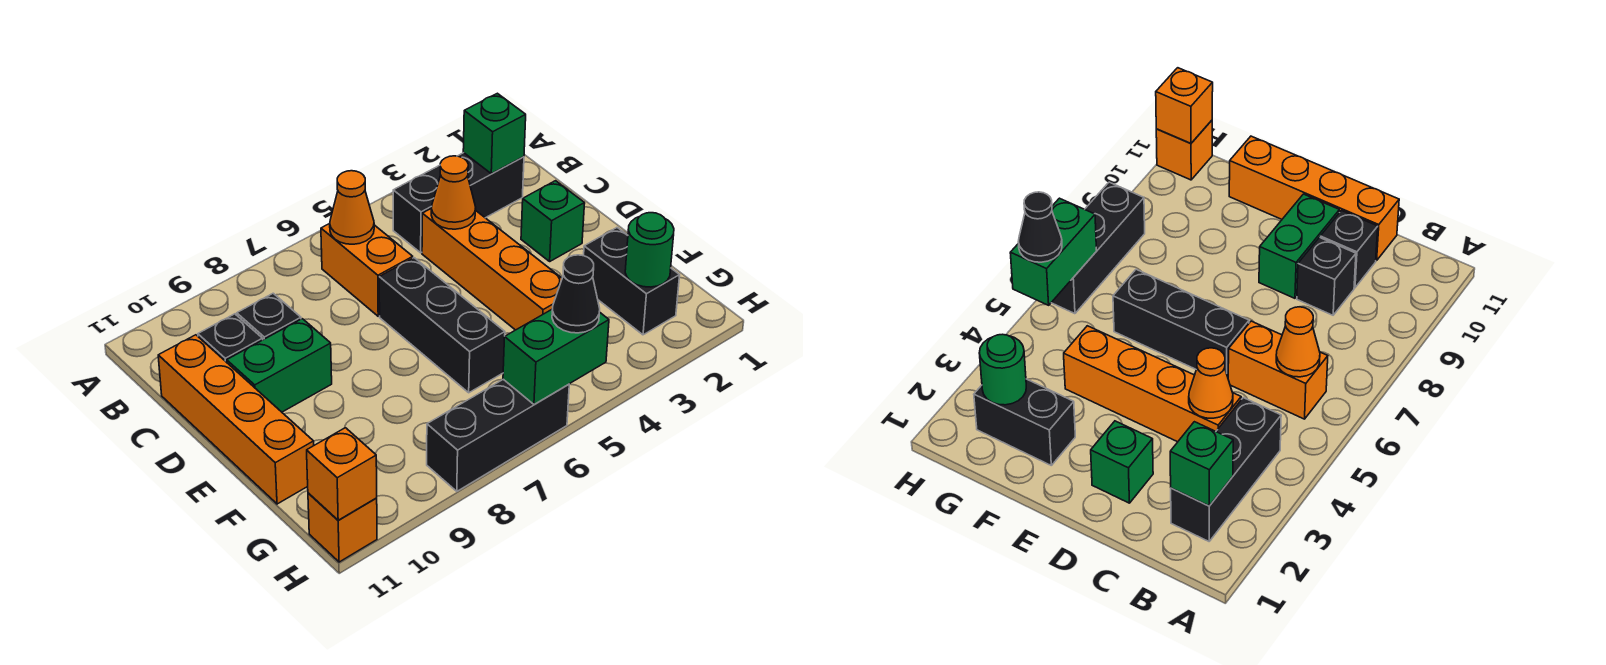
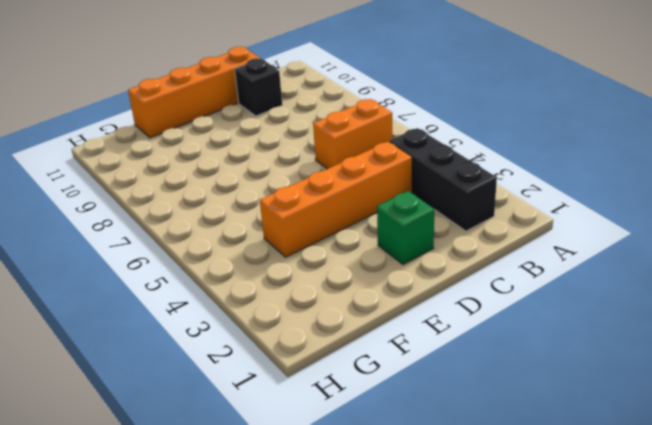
none -> black 1x1 brick [237,293,301,340]
none -> black 1x3 brick [379,258,505,393]
none -> green 1x2 brick [227,319,332,412]

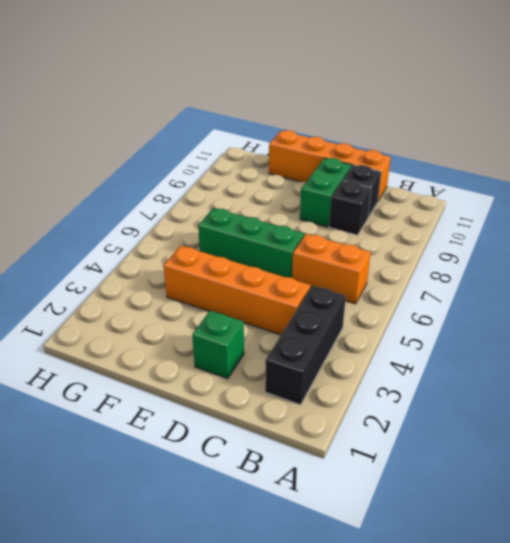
green 1x3 brick [198,208,304,278] -> black 1x3 brick [379,258,505,393]
none -> black 1x2 brick [584,228,680,335]
none -> black 1x3 brick [427,379,569,491]
none -> orange 1x1 brick [308,493,377,562]

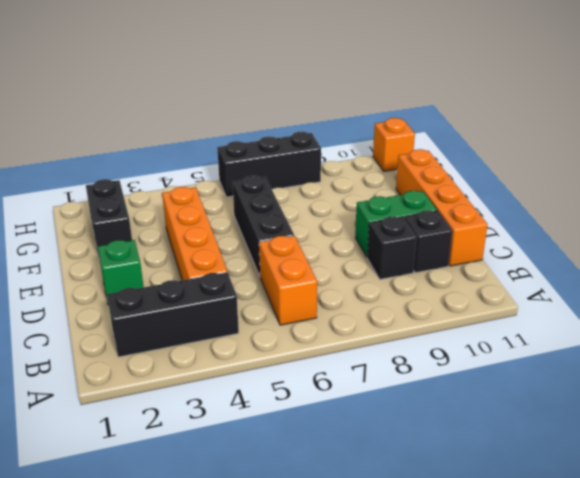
none -> green 1x1 brick [463,93,526,174]
none -> orange 1x1 cone [330,171,374,244]
none -> orange 1x1 cone [431,156,476,229]

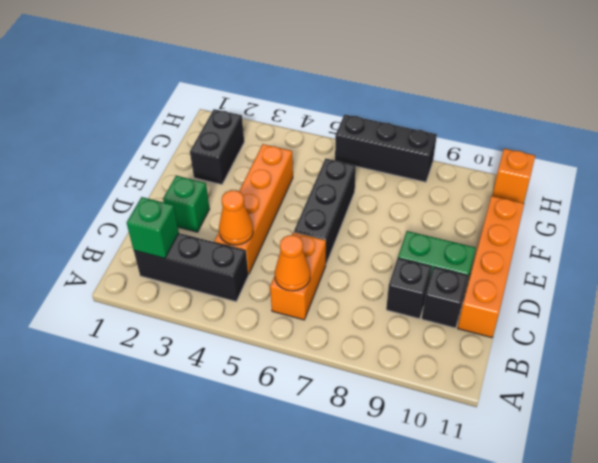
none -> green 1x1 round brick [625,213,674,287]
none -> green 1x2 brick [503,309,609,404]
none -> orange 1x1 brick [307,428,377,520]

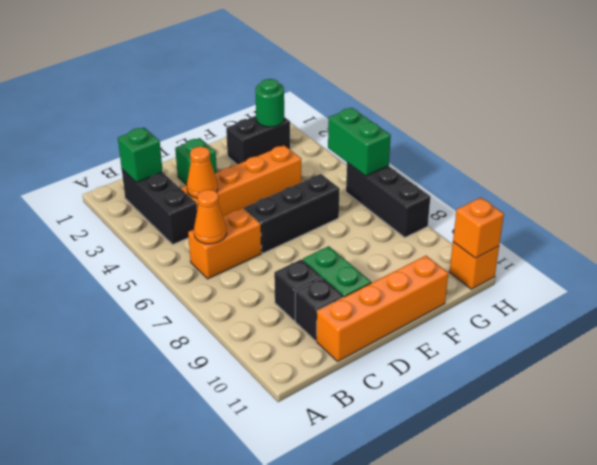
none -> black 1x1 cone [552,255,600,333]

